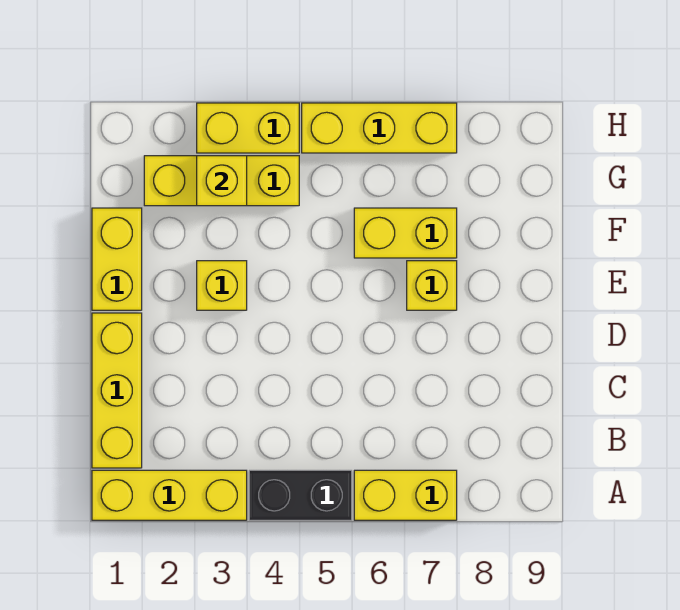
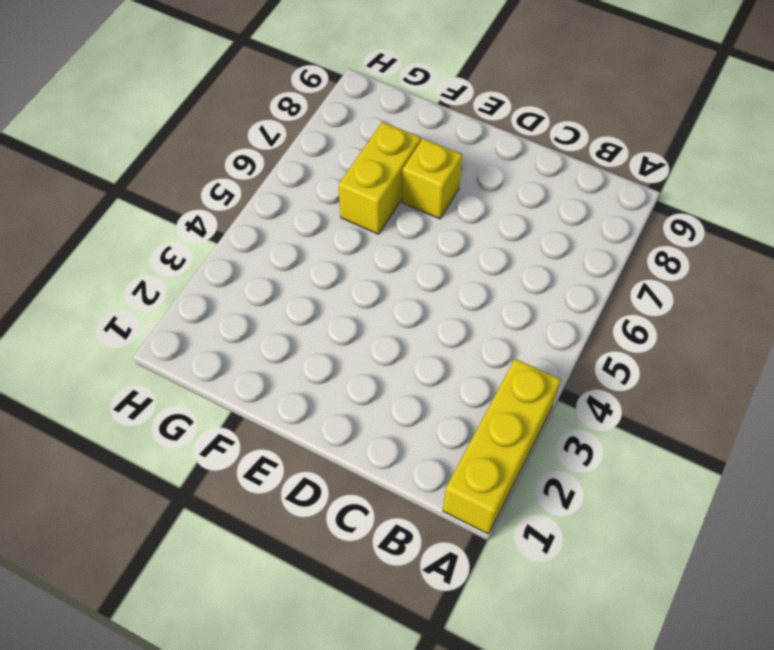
none -> black 1x2 brick [249,470,352,520]
none -> yellow 1x2 brick [354,470,457,520]
none -> yellow 1x3 brick [92,313,142,468]

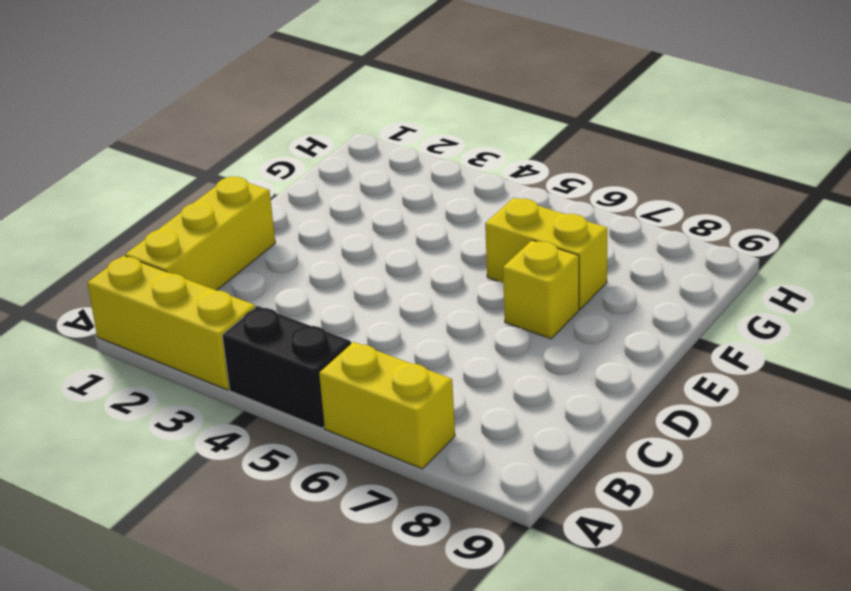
none -> yellow 1x2 brick [92,208,142,310]
none -> yellow 1x1 brick [197,261,247,310]
none -> yellow 1x3 brick [144,156,299,206]

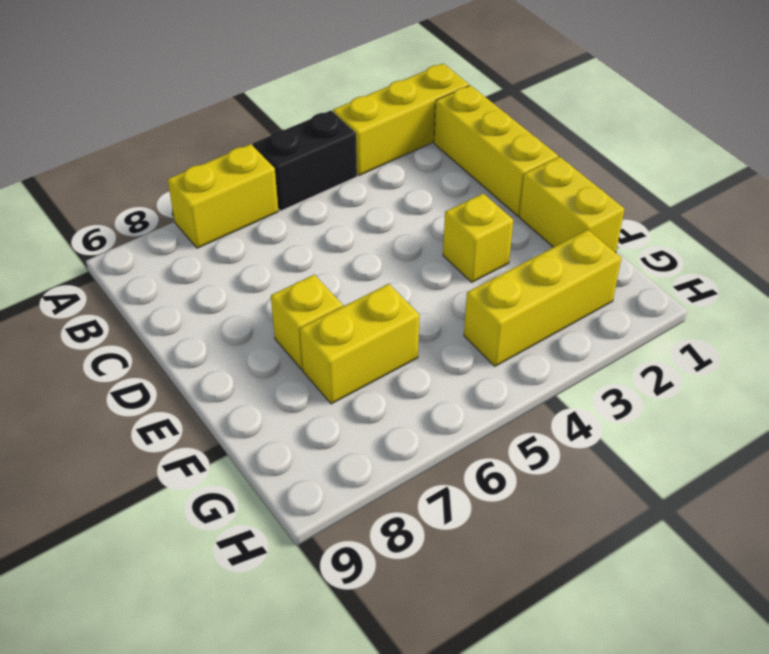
none -> yellow 1x2 brick [197,103,299,153]
none -> yellow 1x3 brick [302,103,457,153]
none -> yellow 1x1 brick [197,156,247,206]

